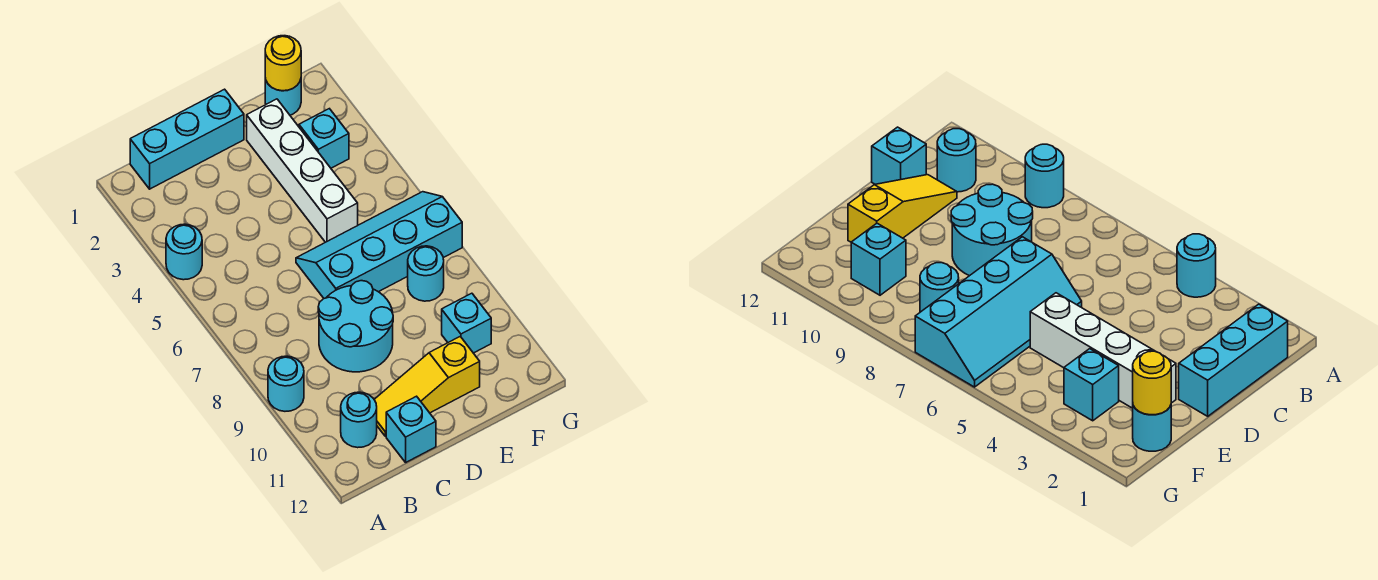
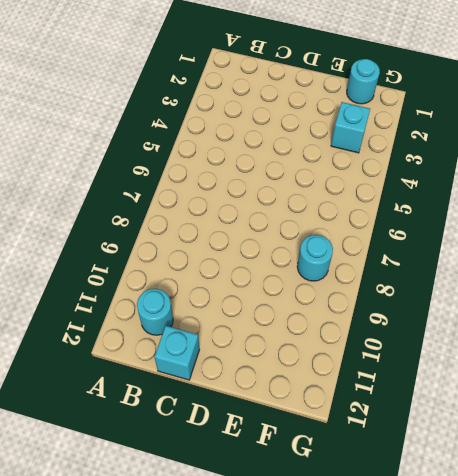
none -> cyan 1x1 round brick [166,224,202,280]
none -> cyan 1x1 round brick [268,356,304,411]
none -> cyan 1x3 brick [130,89,244,189]

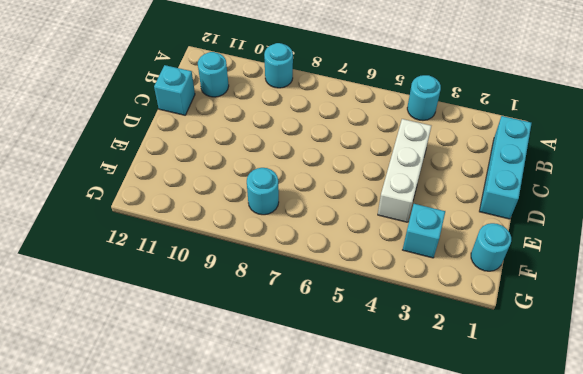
white 1x3 brick [378,119,431,222] -> white 1x4 brick [247,99,358,242]
none -> cyan 2x2 round brick [318,281,393,372]
none -> yellow 1x3 slope [374,337,480,436]
none -> cyan 2x4 slope [296,192,462,298]

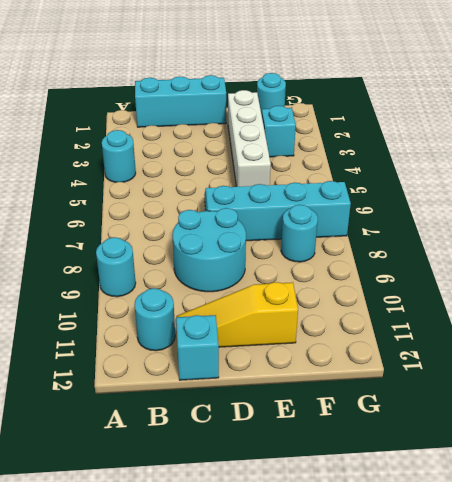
none -> cyan 1x1 brick [442,293,491,353]
none -> yellow 1x1 round brick [265,36,301,91]

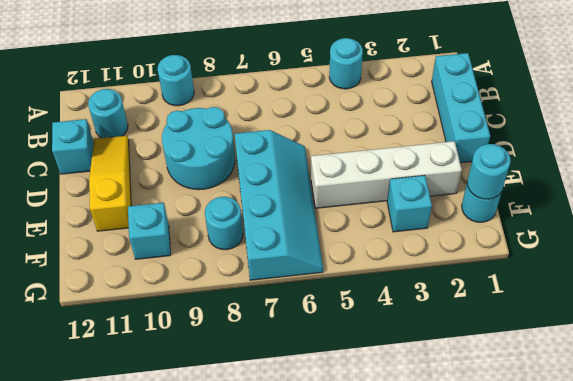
cyan 1x1 round brick [467,144,511,199] -> yellow 1x1 round brick [265,36,301,91]

